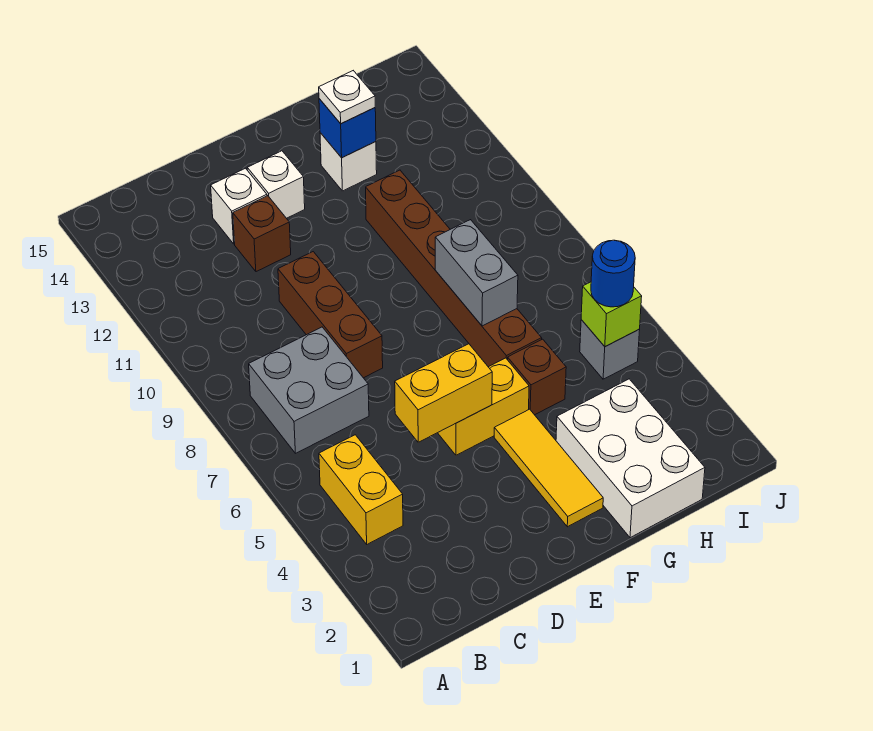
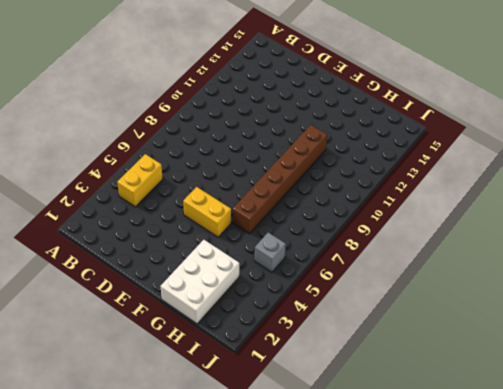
none -> grey 2x2 brick [249,327,369,453]
none -> brown 1x3 brick [278,252,383,378]
none -> brown 1x1 brick [233,196,291,272]

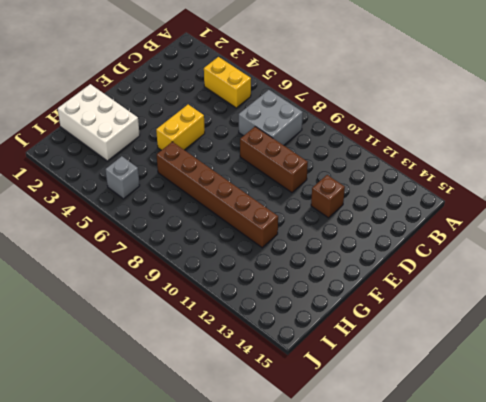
none -> white 1x1 brick [211,168,267,244]
none -> white 1x1 brick [247,151,305,218]
none -> yellow 1x3 tile [494,409,603,527]

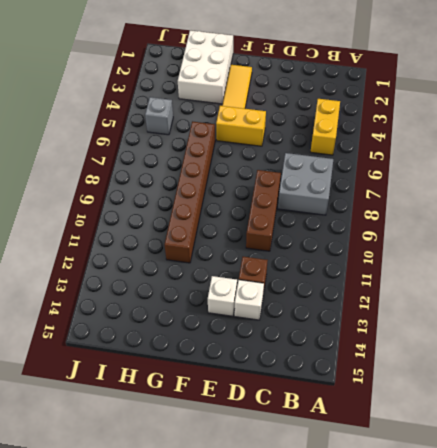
none -> brown 1x1 brick [508,339,566,415]
none -> white 1x1 brick [320,133,377,191]
none -> yellow 1x2 brick [395,344,492,442]

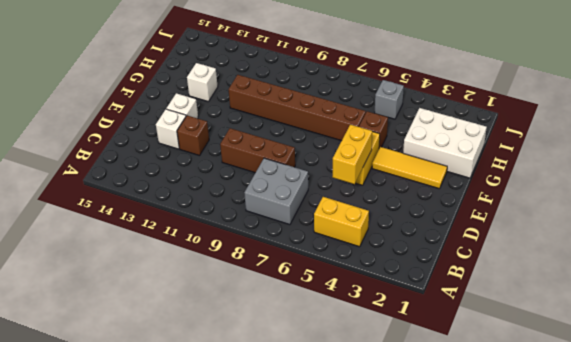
none -> grey 1x2 brick [435,220,518,326]
none -> blue 1x1 brick [319,99,376,158]
none -> lime 1x1 brick [581,282,642,347]

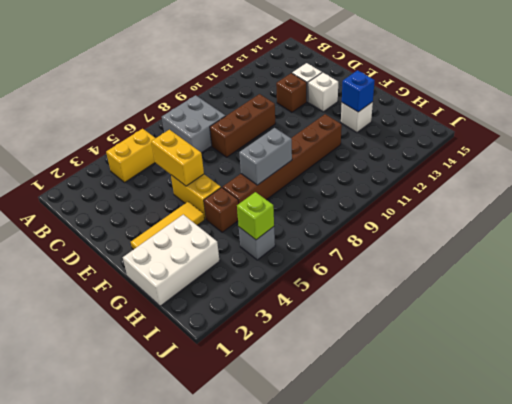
none -> white 1x1 plate [319,71,375,124]
none -> blue 1x1 round brick [591,240,635,307]

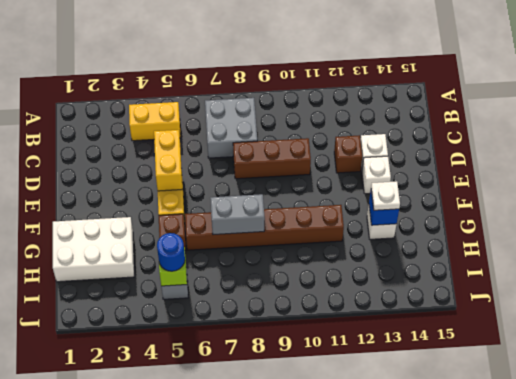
none -> yellow 1x3 tile [494,409,603,527]

